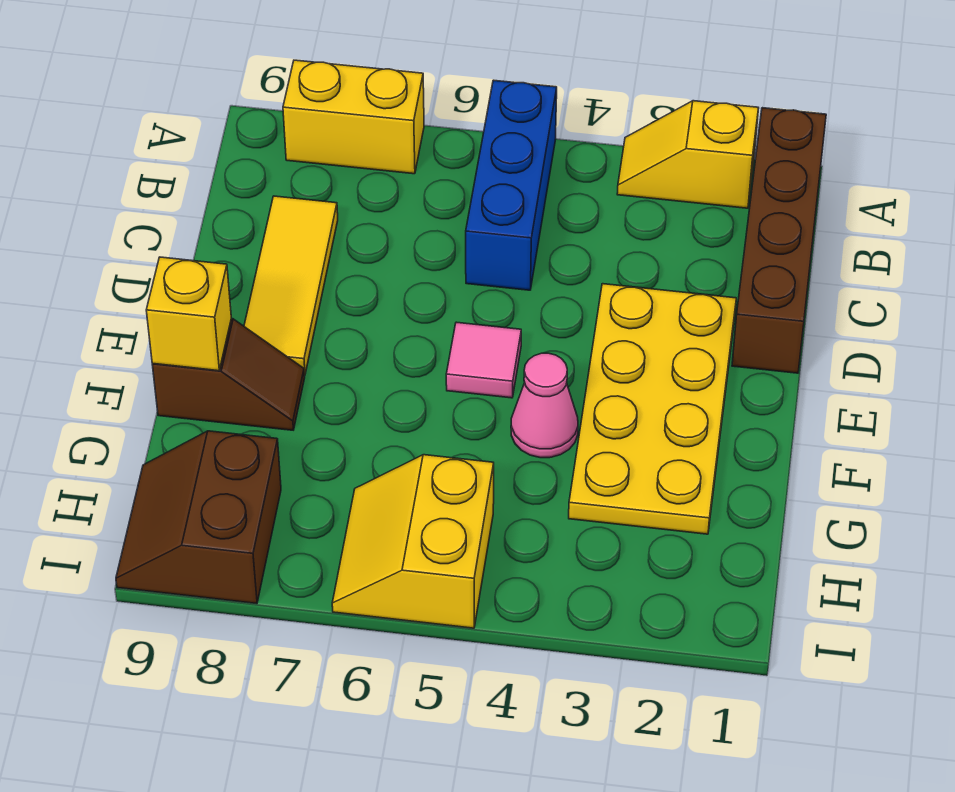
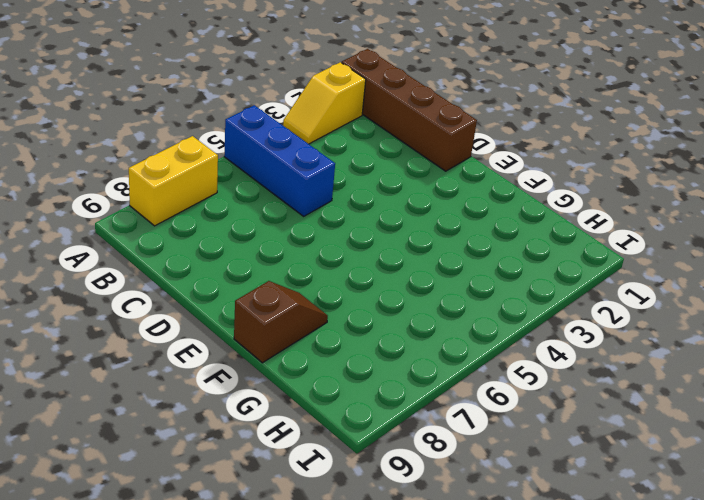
none -> yellow 1x3 tile [244,196,338,375]
none -> yellow 2x4 plate [569,284,736,534]
none -> pink 1x1 tile [446,322,521,398]

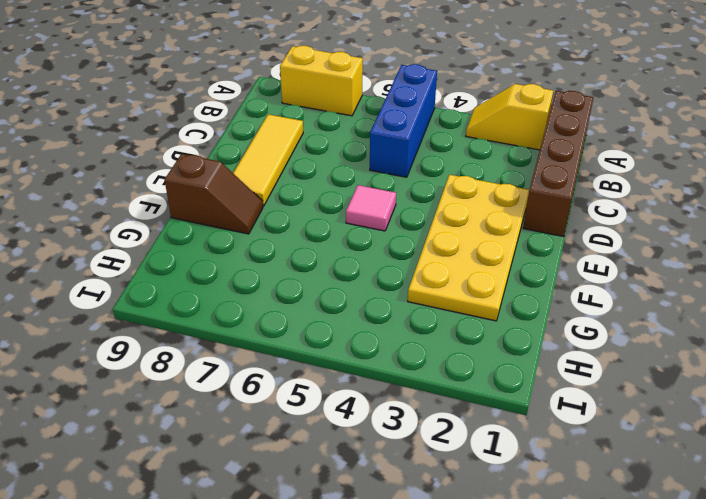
none -> pink 1x1 cone [511,353,578,458]
none -> yellow 2x2 slope [332,455,494,628]
none -> brown 2x2 slope [116,431,281,604]

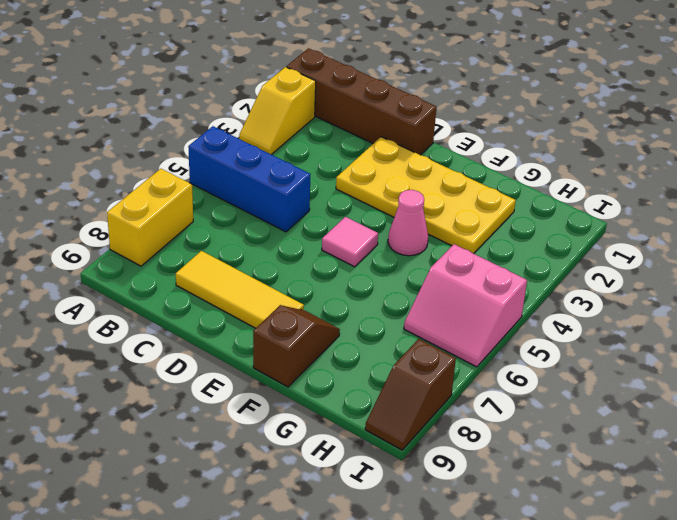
pink 2x2 slope [404,244,527,367] -> yellow 2x2 slope [332,455,494,628]
brown 1x2 slope [365,339,456,450] -> brown 2x2 slope [116,431,281,604]
none -> yellow 1x1 brick [146,257,231,371]

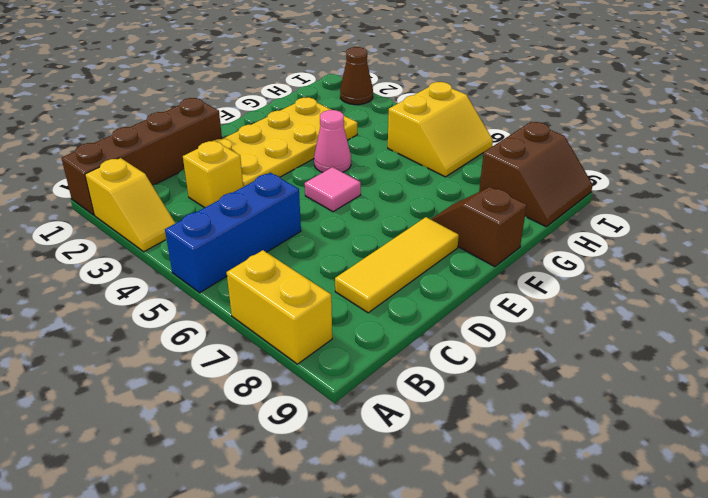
yellow 1x1 brick [183,141,243,208] -> yellow 1x1 brick moved to [146,257,231,371]
brown 1x1 cone [340,47,373,105] -> none

